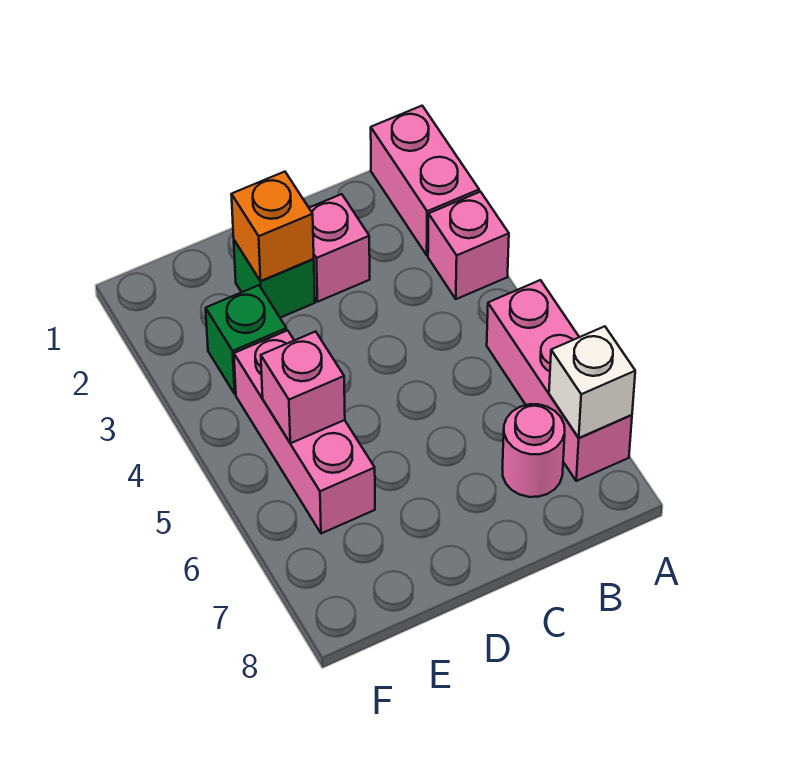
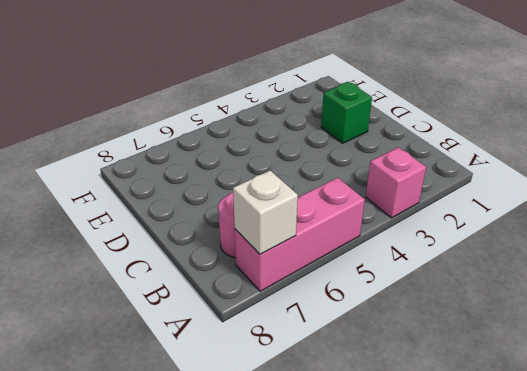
none -> pink 1x2 brick [371,106,479,255]
none -> pink 1x1 brick [309,194,370,302]

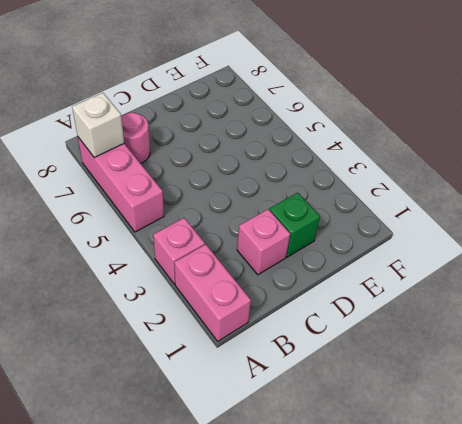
none -> green 1x1 brick [206,285,287,394]
none -> pink 1x3 brick [234,330,375,533]

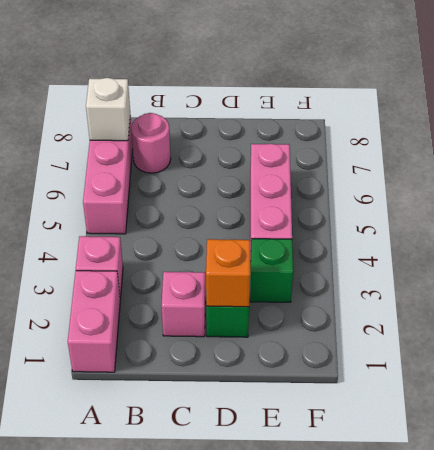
none -> pink 1x1 brick [261,331,345,443]

